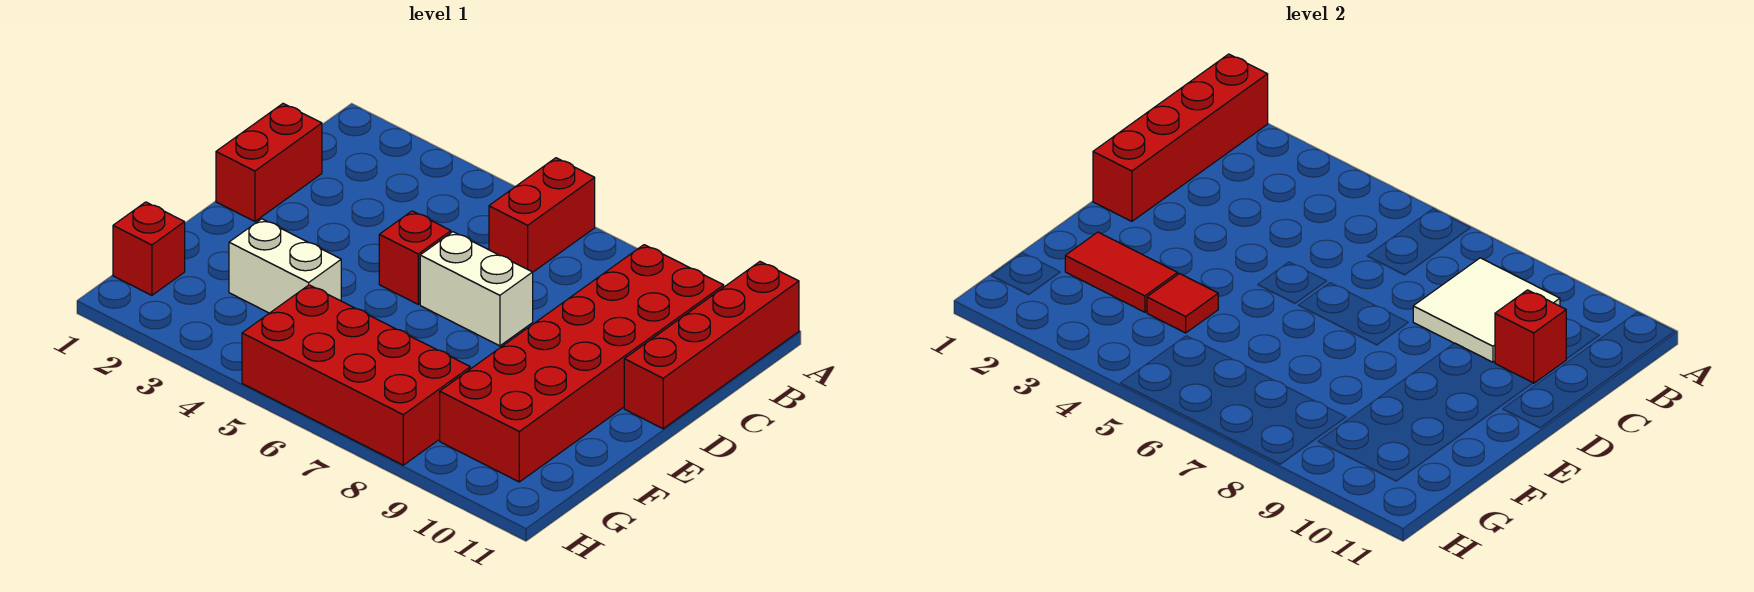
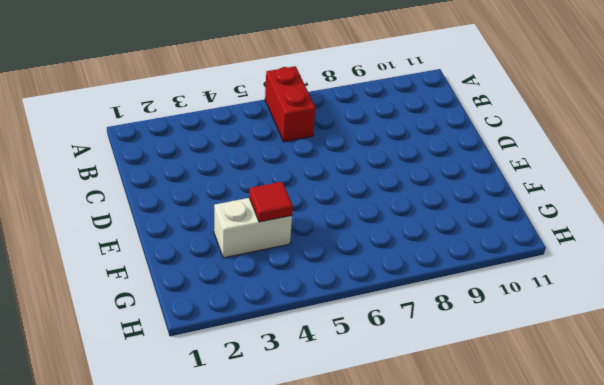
none -> red 1x4 brick [624,262,799,429]
none -> red 2x6 brick [440,245,724,482]
none -> red 1x2 brick [216,104,322,221]

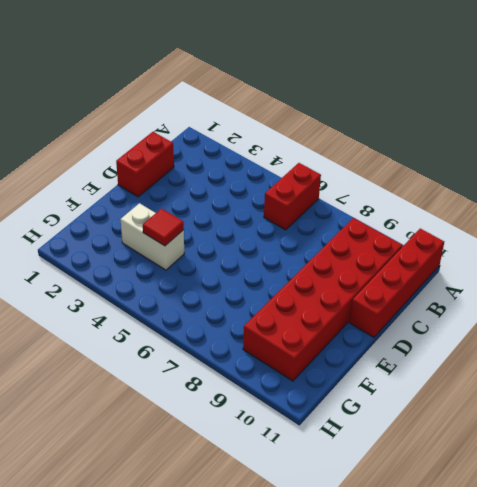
none -> red 1x1 brick [379,211,451,304]
none -> white 1x2 brick [420,232,533,346]
none -> red 1x1 brick [113,202,185,295]

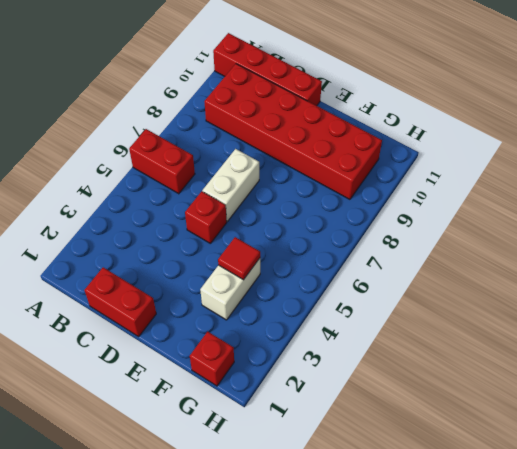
none -> red 2x4 brick [242,285,470,465]
none -> red 1x4 brick [1093,54,1268,221]
none -> white 2x2 tile [1413,258,1560,362]

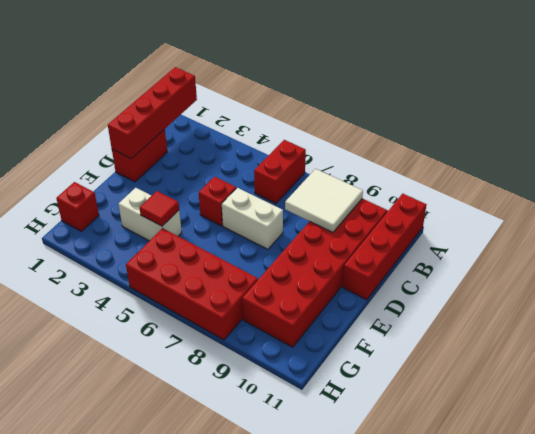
none -> red 1x1 brick [1495,290,1566,383]
none -> red 1x2 tile [1065,232,1178,312]

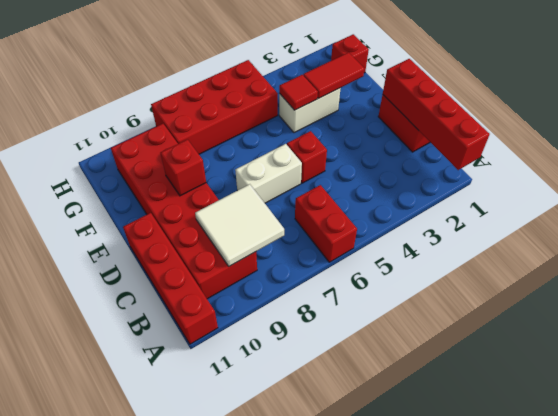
red 1x1 brick [161,140,206,196] -> red 1x1 brick moved to [1495,290,1566,383]

